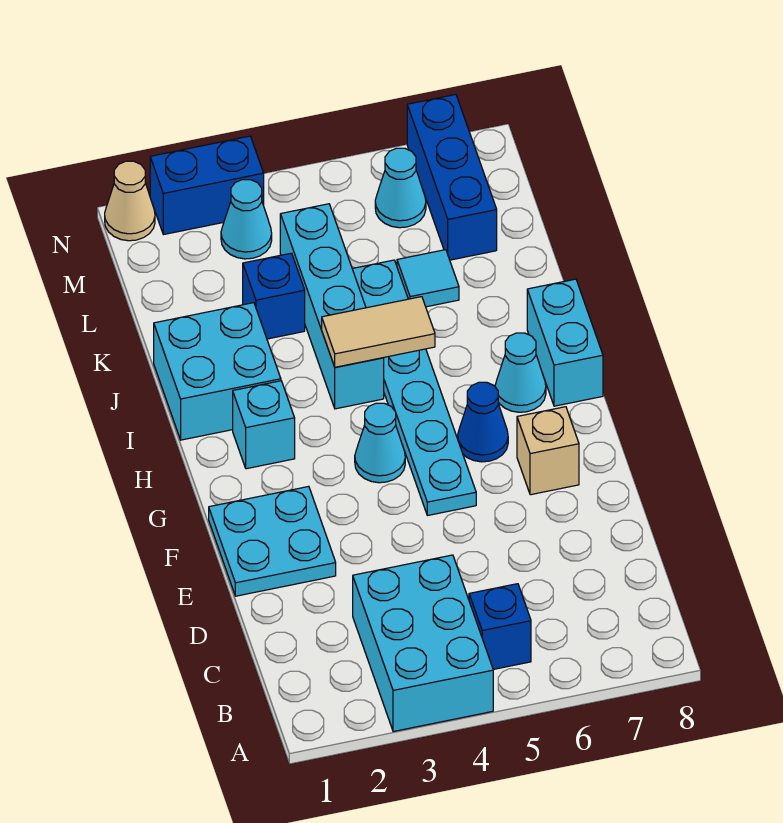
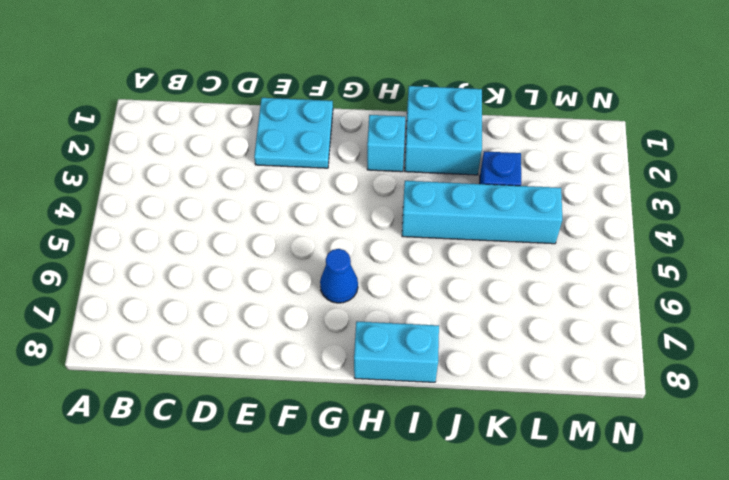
none -> cyan 2x3 brick [353,555,493,732]
none -> blue 1x1 brick [469,584,531,669]
none -> cyan 1x6 plate [353,260,476,516]

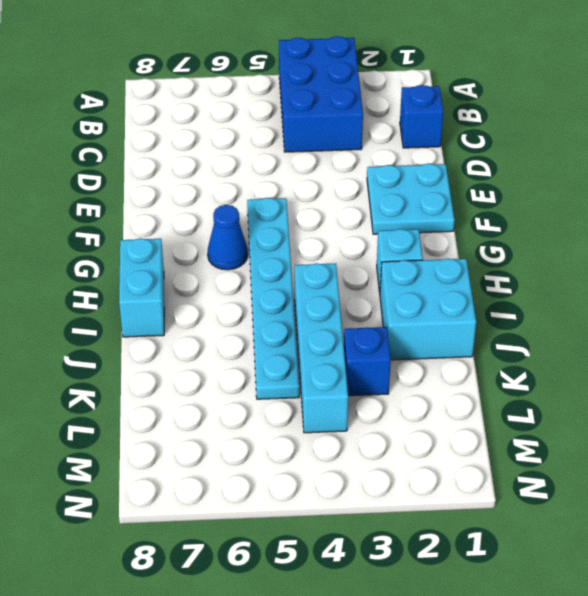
blue 2x3 brick [279,36,363,152] -> cyan 2x3 brick [353,555,493,732]
blue 1x1 brick [400,85,443,148] -> blue 1x1 brick moved to [469,584,531,669]
none -> tan 1x1 brick [517,407,579,495]
none -> cyan 1x1 cone [355,403,405,483]
none -> cyan 1x1 cone [495,333,546,412]

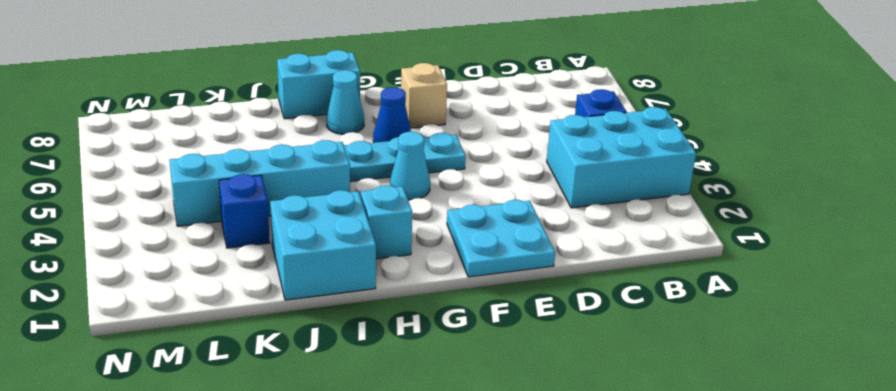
none -> cyan 1x1 tile [397,250,459,307]
none -> blue 1x3 brick [407,94,497,260]
none -> cyan 1x1 cone [221,180,272,259]

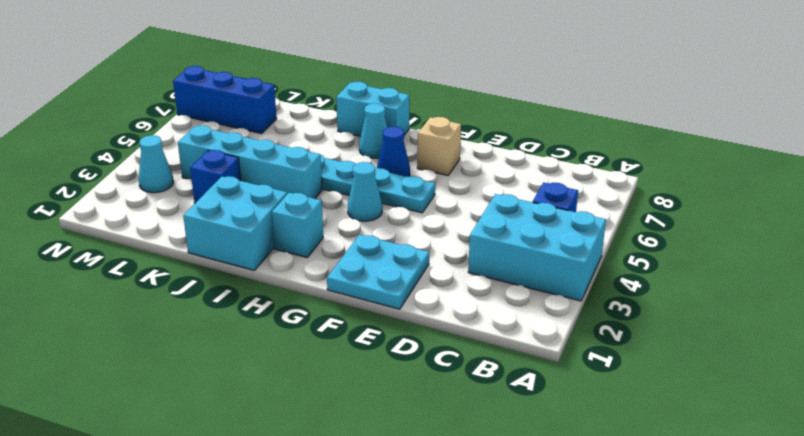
none -> cyan 1x1 tile [397,250,459,307]
none -> cyan 1x1 cone [375,148,426,228]
none -> tan 1x1 cone [105,161,155,241]

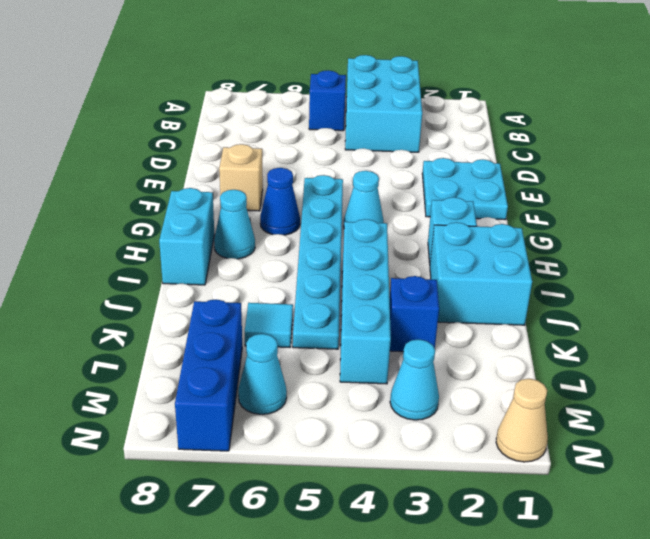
none -> blue 1x2 brick [150,136,264,235]
none -> tan 1x2 tile [322,297,435,367]

